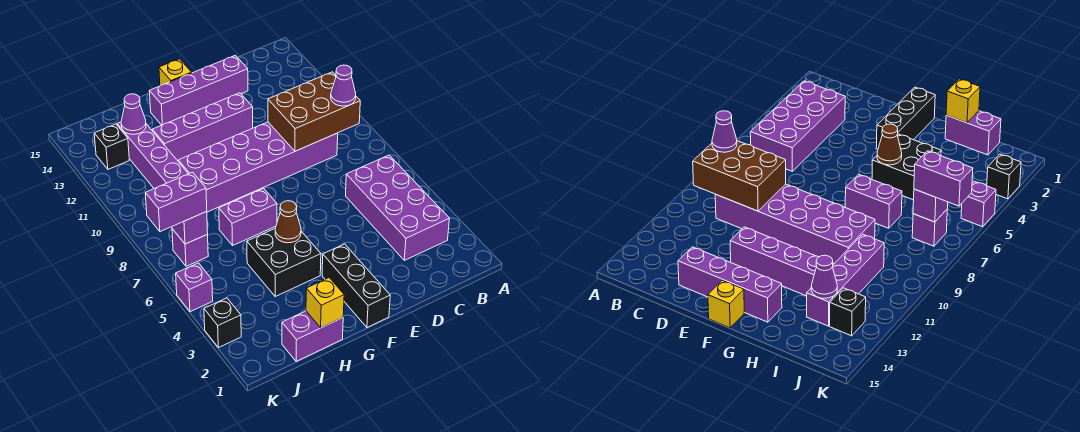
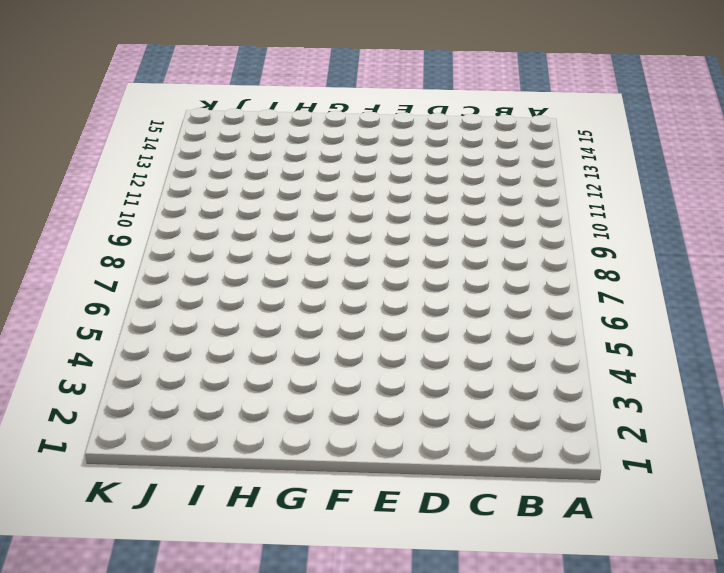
none -> purple 2x4 brick [346,155,450,260]
none -> purple 2x6 brick [178,122,338,212]
none -> purple 1x4 brick [149,55,248,125]

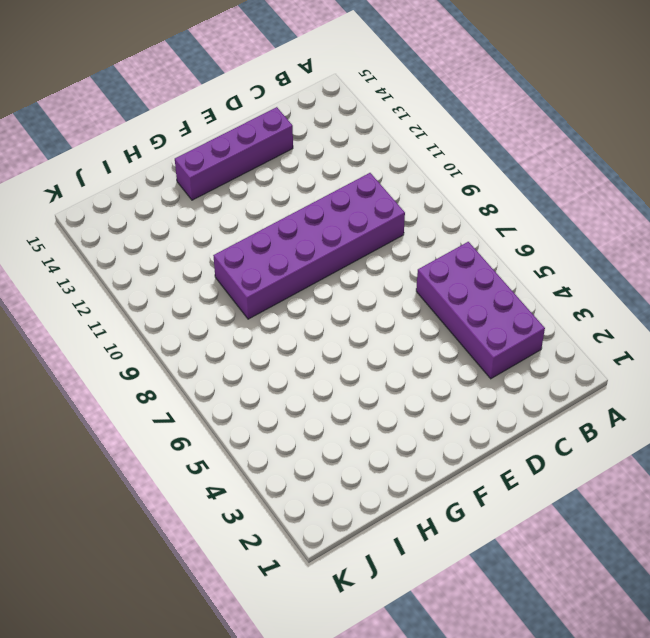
none -> purple 1x4 brick [152,93,253,161]
none -> black 1x3 brick [322,244,390,327]
none -> yellow 1x1 brick [159,59,192,86]

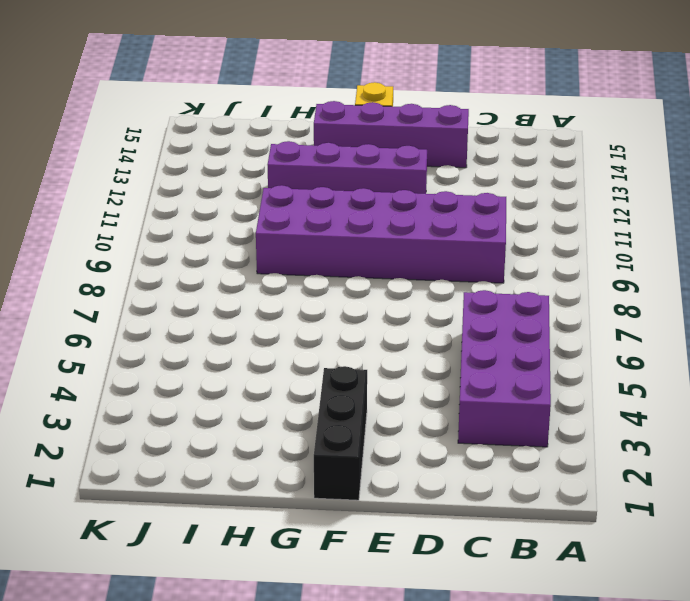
none -> black 2x2 brick [247,229,321,296]
none -> purple 1x2 brick [219,188,277,245]
none -> purple 1x2 brick [282,311,343,361]

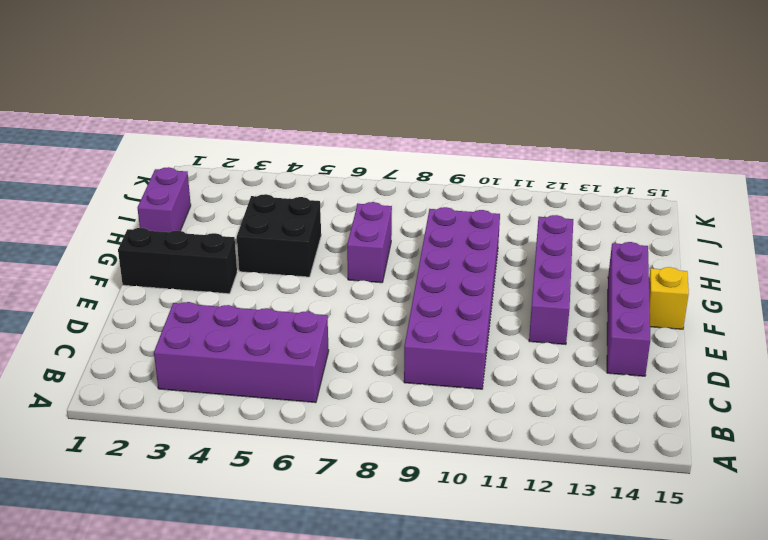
none -> purple 1x4 brick [117,122,188,188]
none -> purple 1x1 brick [172,229,208,266]
none -> black 1x1 brick [94,124,129,169]

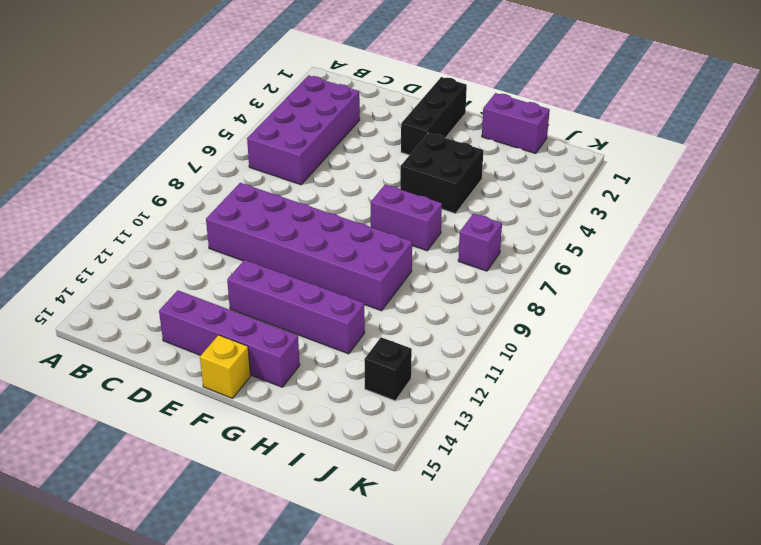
none -> purple 1x4 brick [117,122,188,188]
none -> black 1x1 brick [204,298,241,348]
none -> purple 1x1 brick [176,263,213,312]

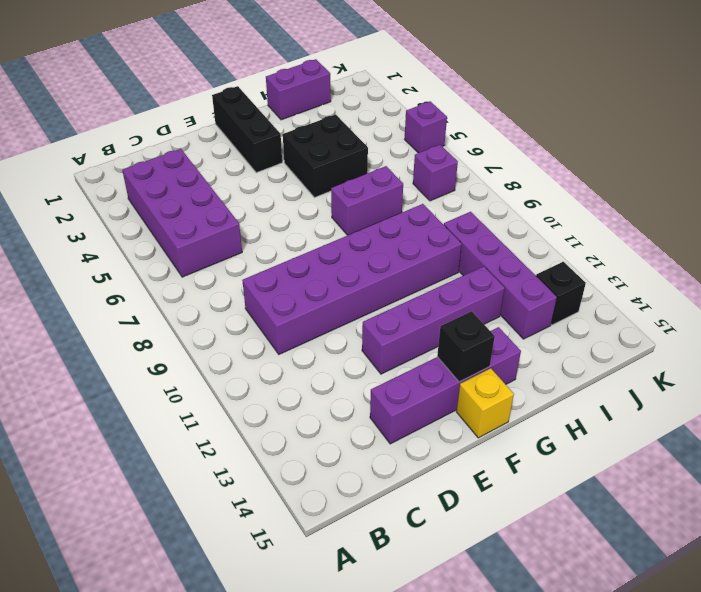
black 1x1 brick [437,311,495,382] -> black 1x1 brick moved to [204,298,241,348]
none -> brown 2x3 brick [268,72,360,151]
none -> brown 1x1 cone [275,201,301,243]
none -> yellow 1x1 brick [306,278,344,328]

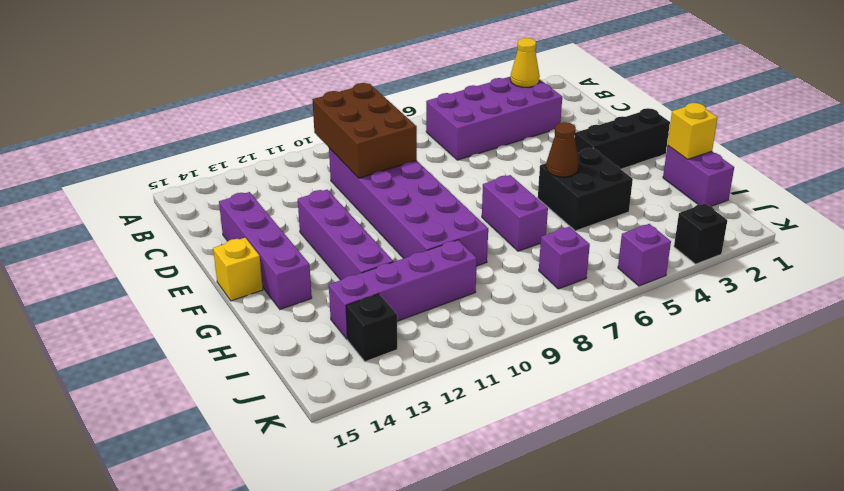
yellow 1x1 cone [510,38,540,87] -> none
none -> purple 1x1 cone [121,94,146,134]
none -> purple 1x1 brick [172,211,208,244]
none -> purple 1x1 cone [331,65,356,106]

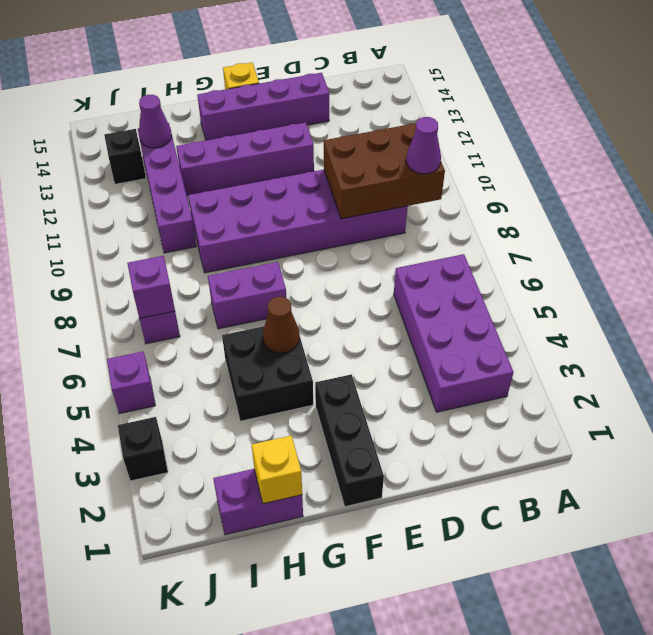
none -> purple 1x2 brick [145,172,207,232]

